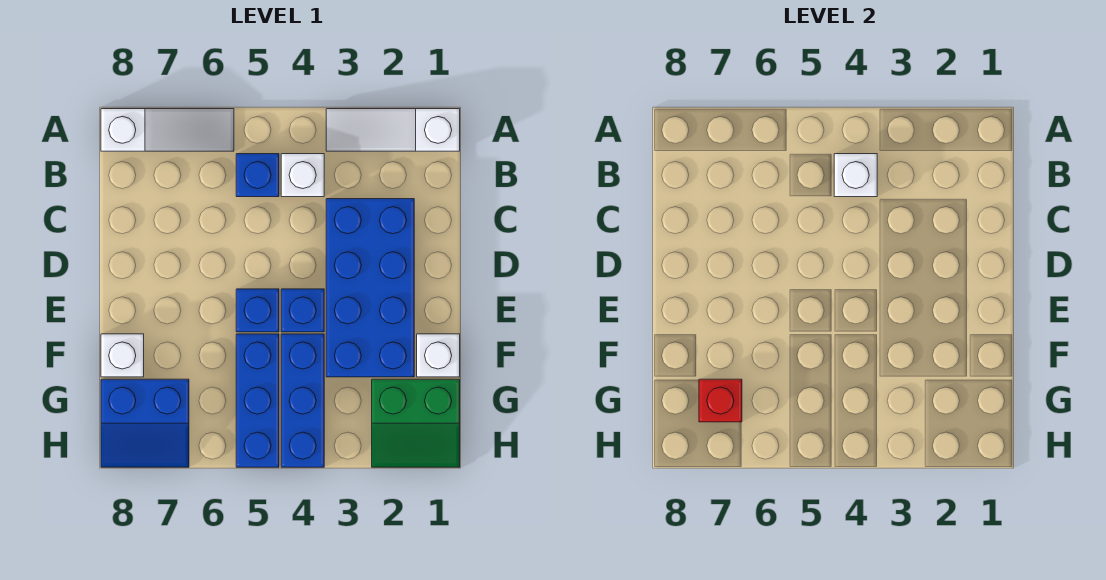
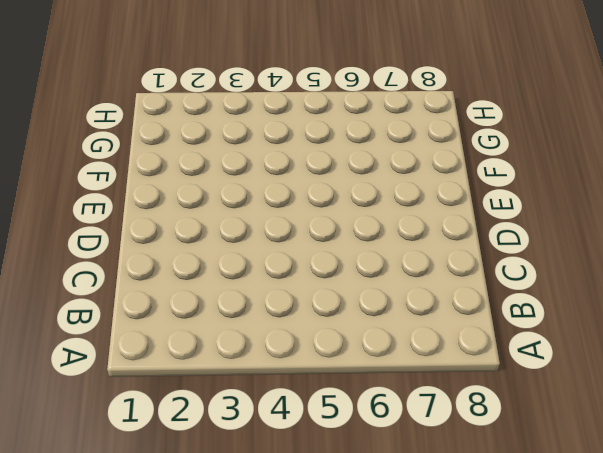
none -> white 1x3 slope [326,109,460,151]
none -> white 1x3 slope [101,109,234,151]
none -> white 1x1 brick [281,154,324,197]

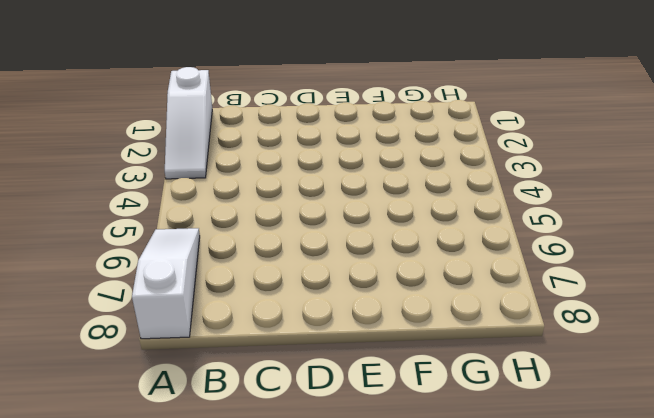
none -> white 1x1 brick [281,154,324,197]
none -> blue 1x1 brick [236,154,279,197]
none -> blue 2x4 brick [326,199,414,377]

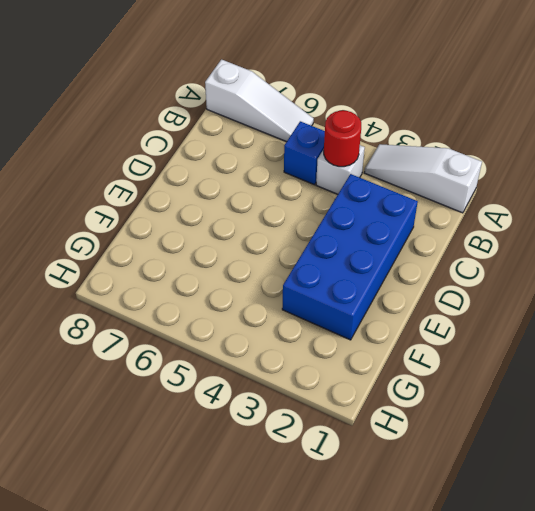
red 1x1 round brick [324,110,361,167] -> white 1x1 brick [834,154,877,197]
none -> blue 1x1 brick [281,289,324,332]
none -> blue 1x1 brick [236,289,279,332]
none -> white 1x1 brick [417,334,460,377]

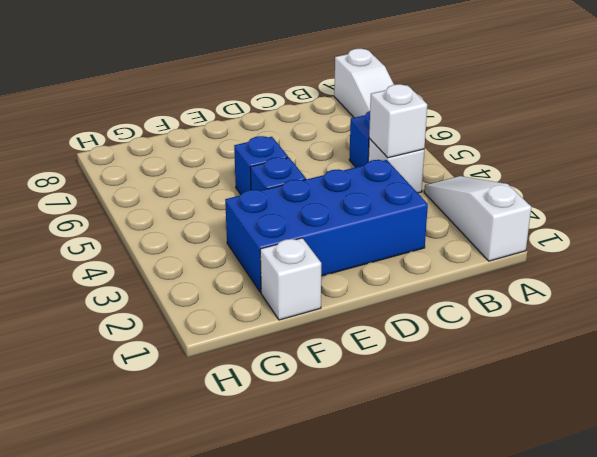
none -> blue 1x3 brick [281,334,324,467]
none -> blue 1x3 brick [236,334,279,467]
none -> white 1x1 brick [101,334,144,377]

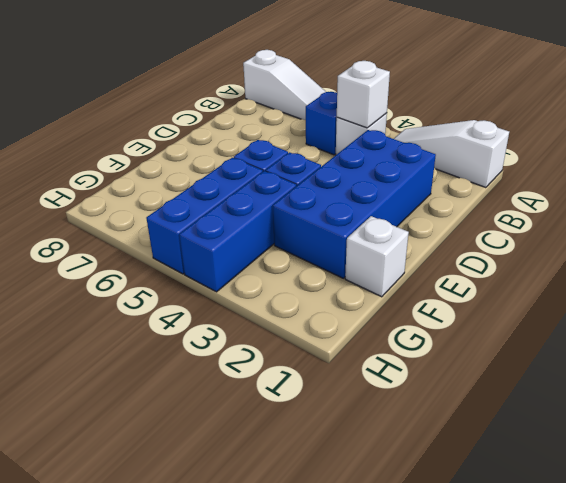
none -> white 1x1 brick [101,334,144,377]
none -> green 2x2 slope [372,379,460,467]
none -> blue 2x2 slope [101,379,189,467]

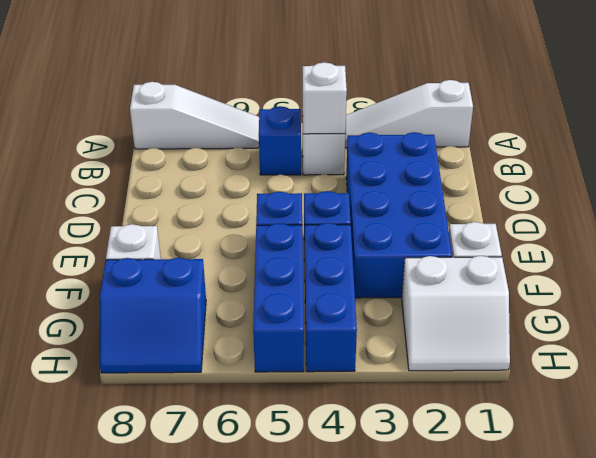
white 2x2 slope [402,256,510,371] -> green 2x2 slope [372,379,460,467]
none -> red 1x1 brick [699,379,742,422]

